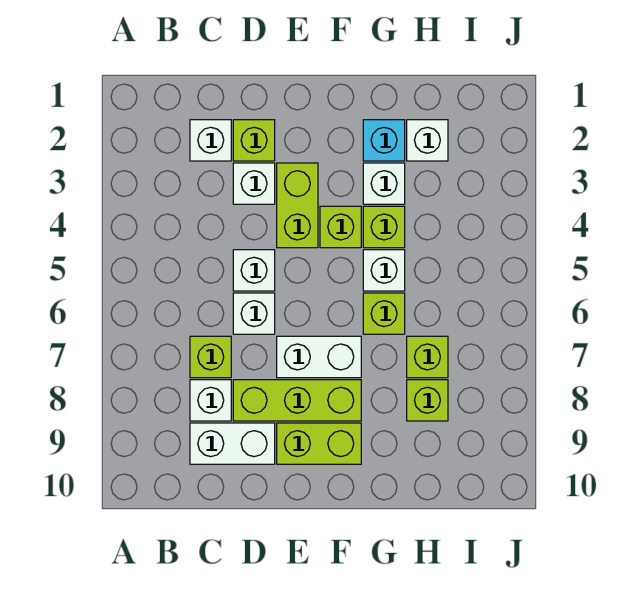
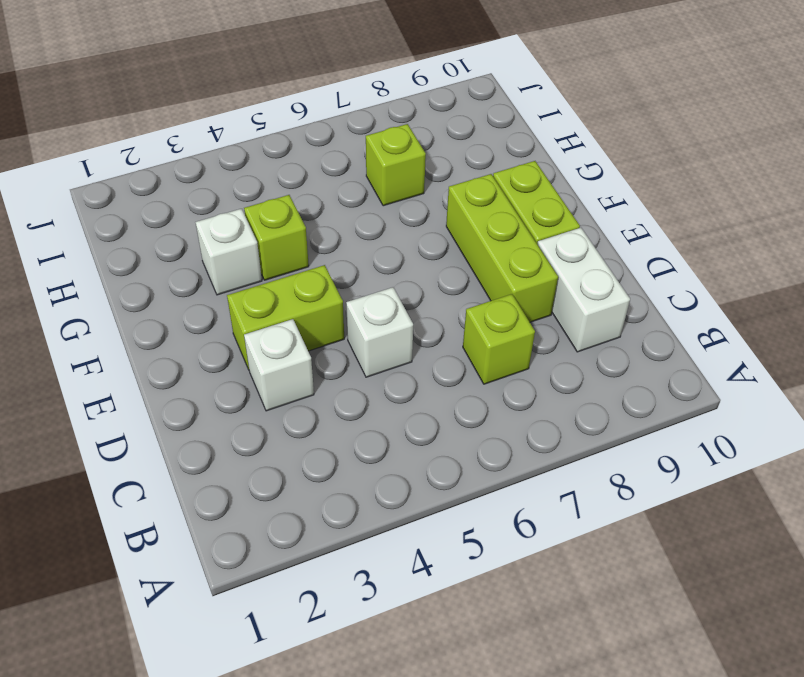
none -> white 1x1 brick [190,120,231,161]
none -> white 1x1 brick [190,380,231,421]
none -> lime 1x1 brick [233,120,275,161]

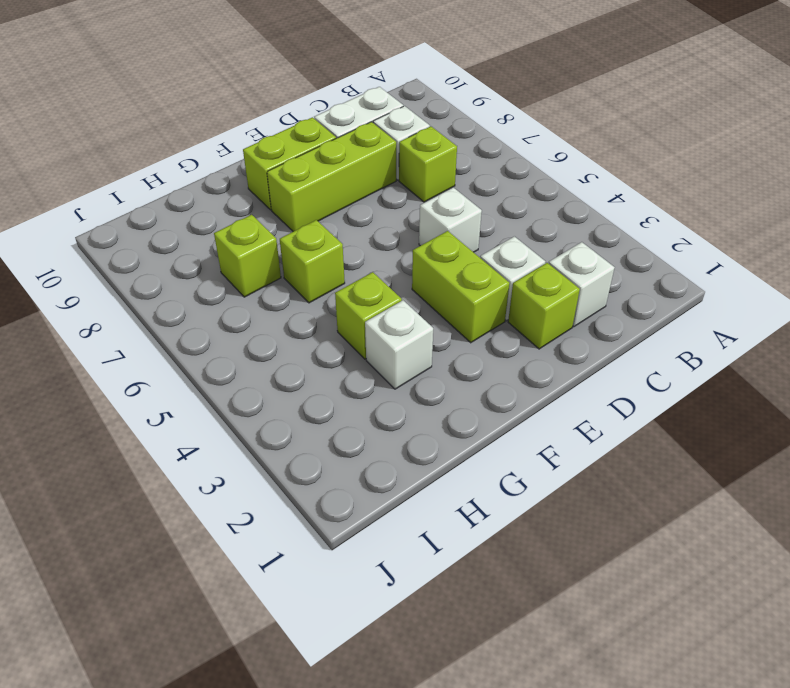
none -> white 1x1 brick [233,293,275,334]
none -> white 1x2 brick [277,336,361,378]
none -> lime 1x1 brick [320,206,361,248]

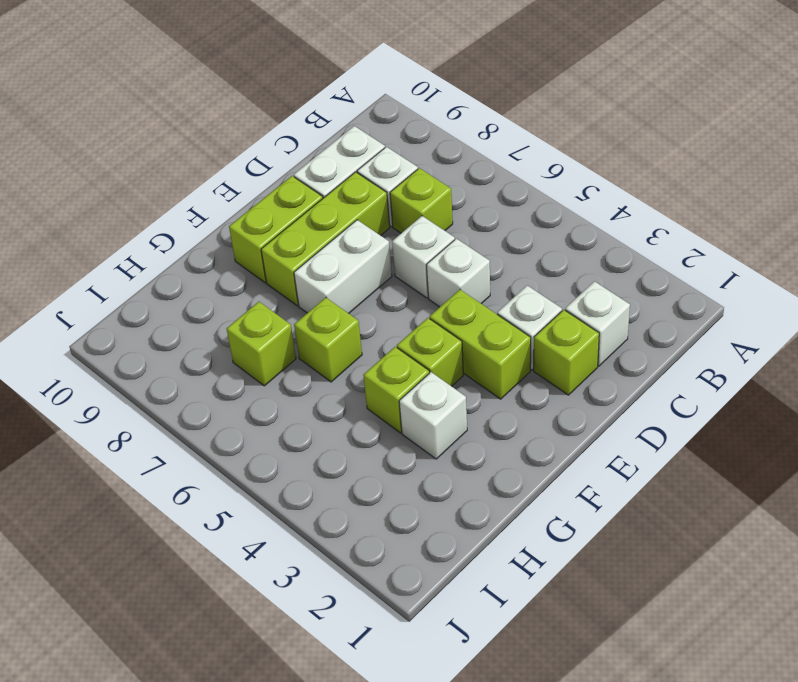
none -> cyan 1x1 brick [363,120,405,161]
none -> white 1x1 brick [363,250,405,291]
none -> white 1x1 brick [407,120,448,161]

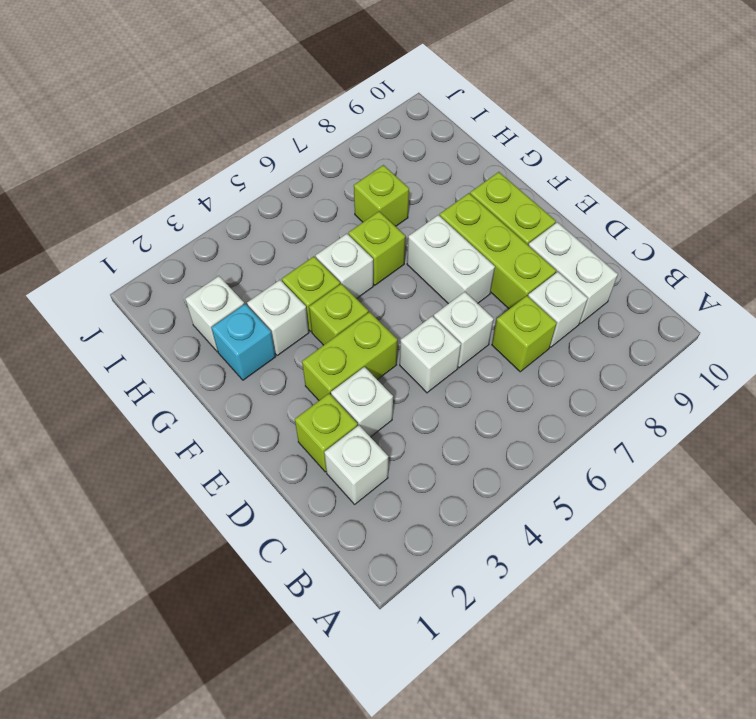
none -> lime 1x1 brick [407,380,448,421]

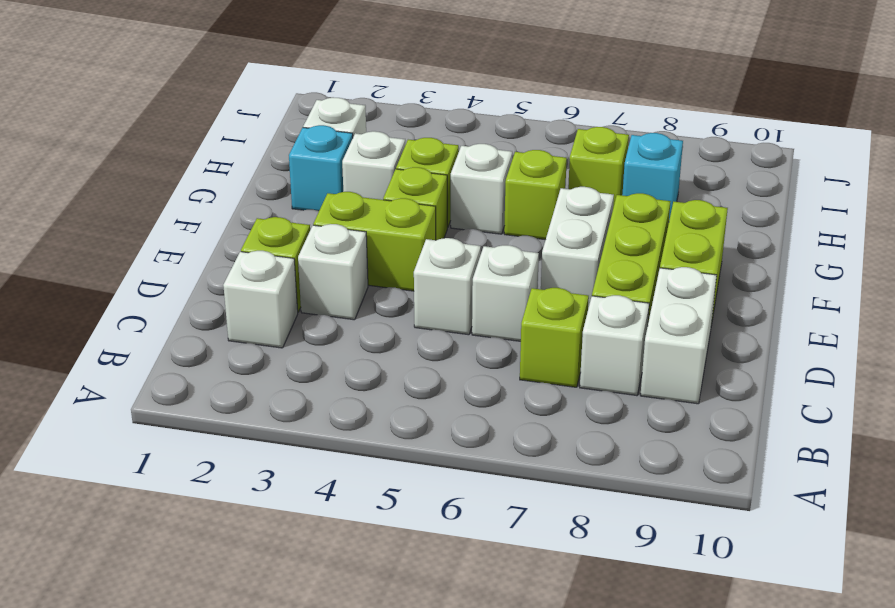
cyan 1x1 brick [622,133,683,220] -> lime 1x1 brick [407,380,448,421]

